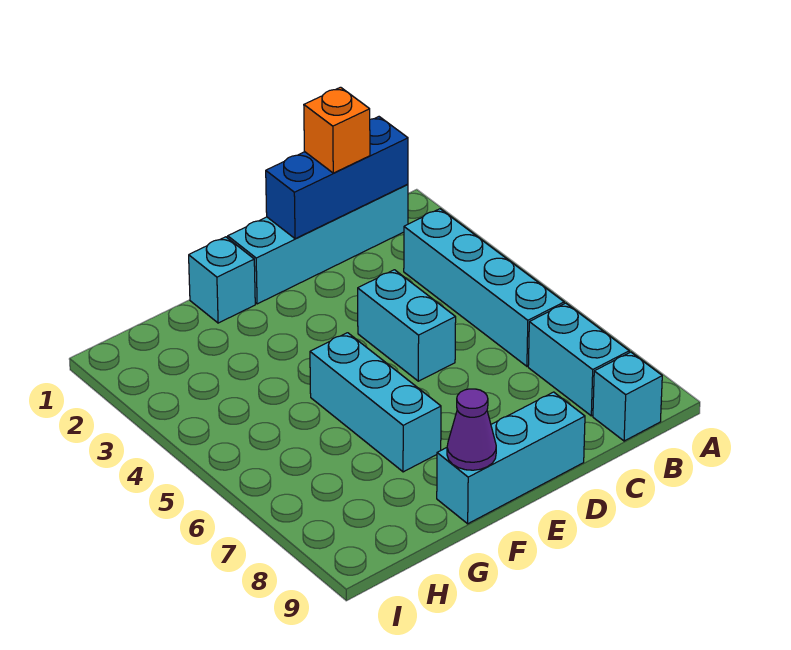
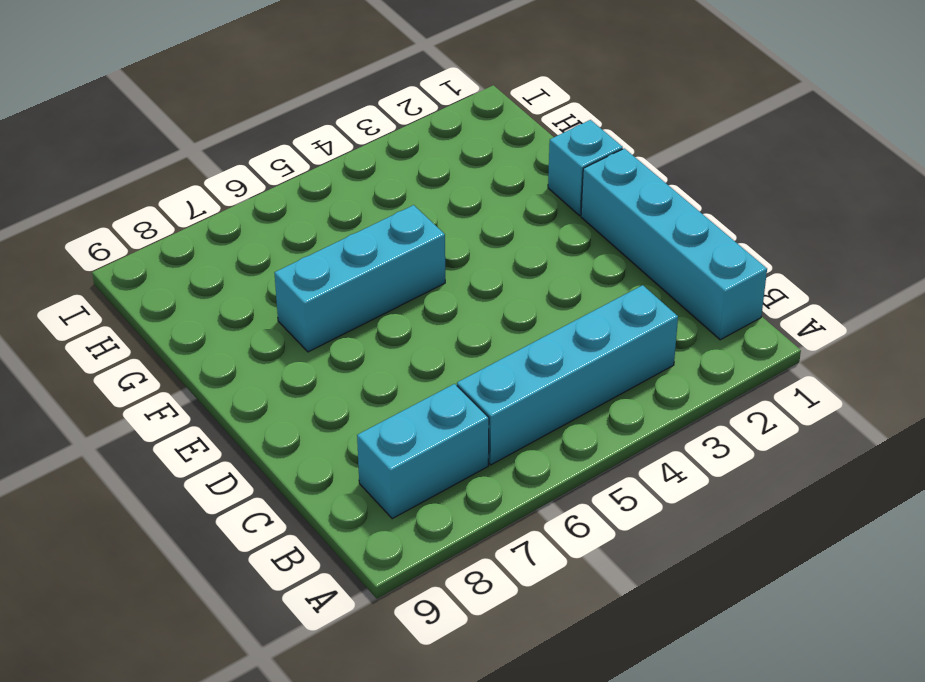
none -> cyan 1x1 brick [593,352,662,441]
none -> cyan 1x2 brick [358,270,456,381]

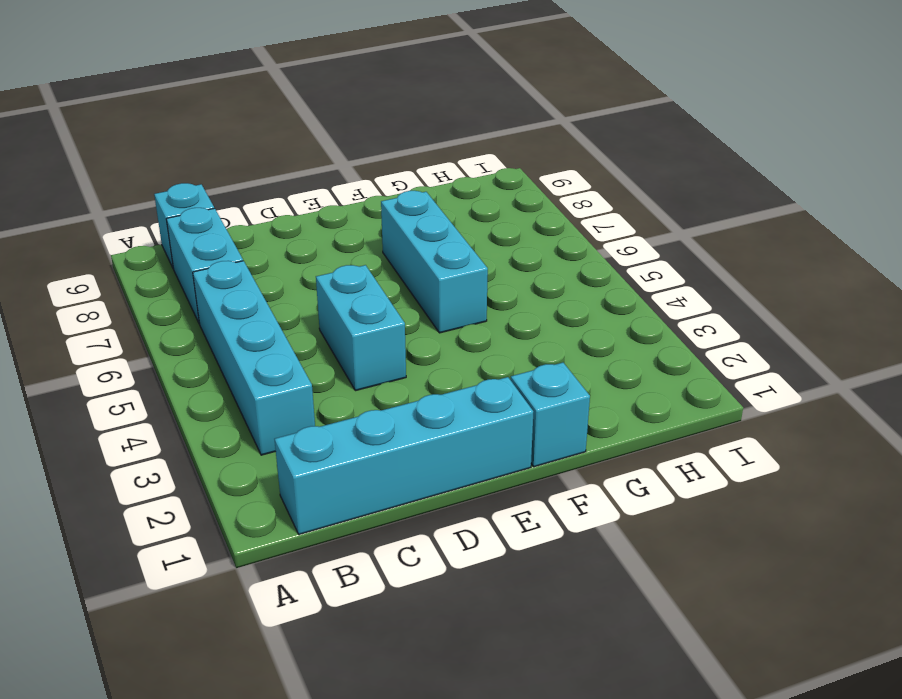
none -> cyan 1x3 brick [437,392,585,524]
none -> blue 1x3 brick [266,117,408,239]

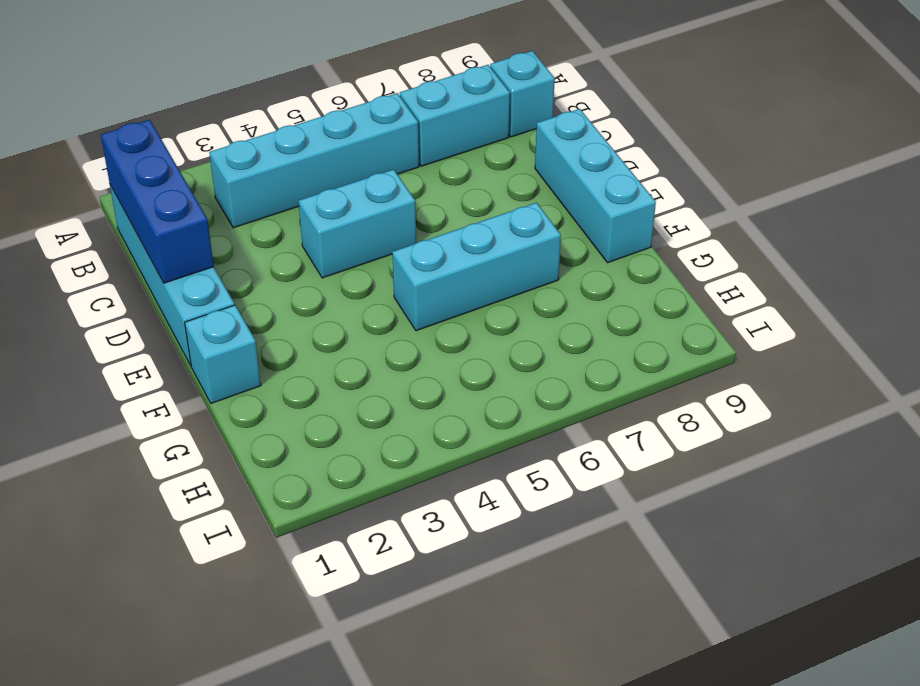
none -> purple 1x1 cone [447,389,496,470]
none -> orange 1x1 brick [304,87,370,173]

